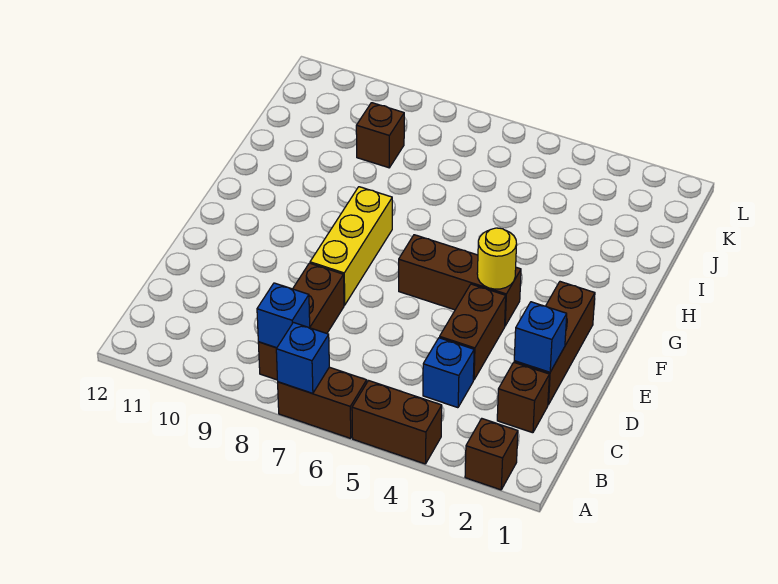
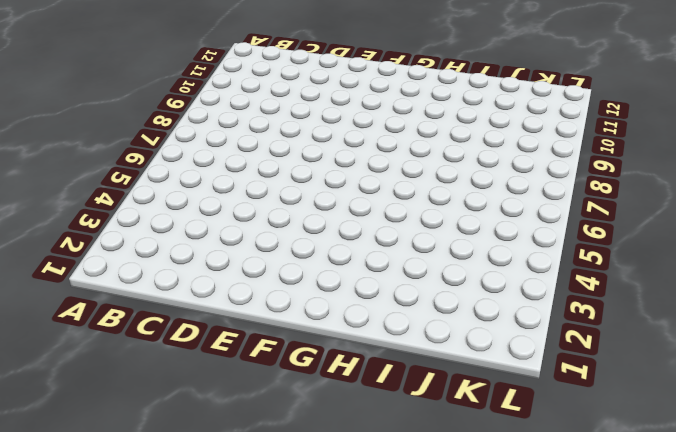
none -> brown 1x1 brick [465,419,518,490]
none -> brown 1x2 brick [352,381,442,464]
none -> brown 1x2 brick [278,367,367,438]

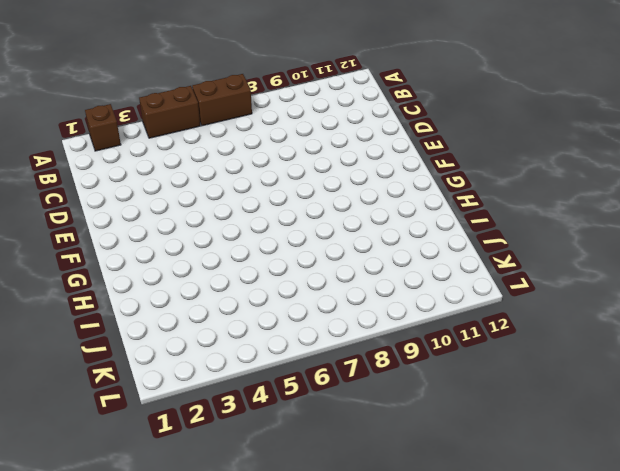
none -> brown 1x3 brick [258,263,344,380]
none -> brown 1x1 brick [497,363,549,433]
none -> blue 1x1 brick [423,338,474,408]

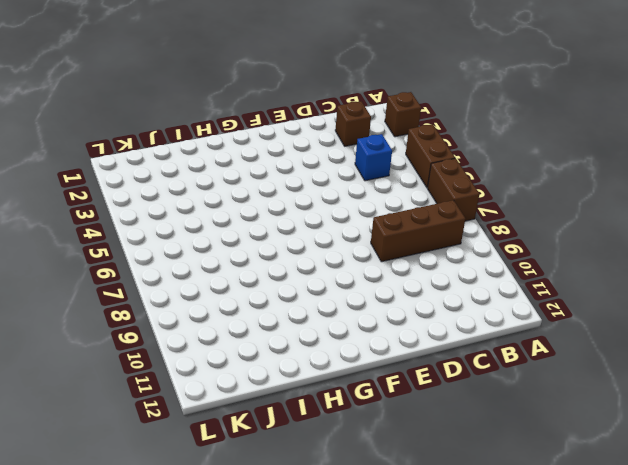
none -> brown 1x3 brick [514,282,595,405]
none -> brown 1x2 brick [440,284,506,380]
none -> yellow 1x3 brick [310,187,392,305]

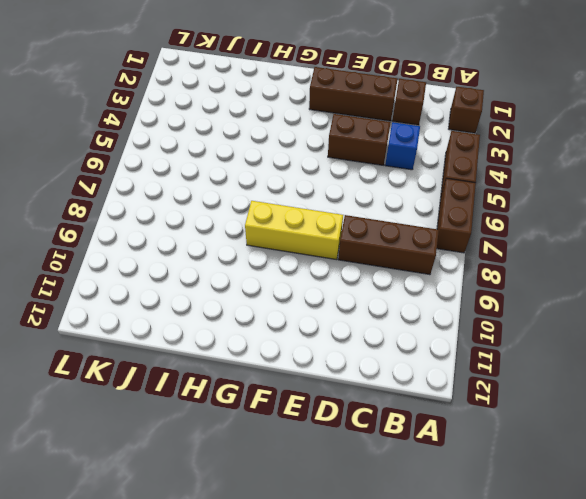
none -> brown 1x3 brick [399,235,521,326]
none -> brown 1x1 brick [356,103,404,168]
none -> blue 1x1 brick [276,322,329,394]

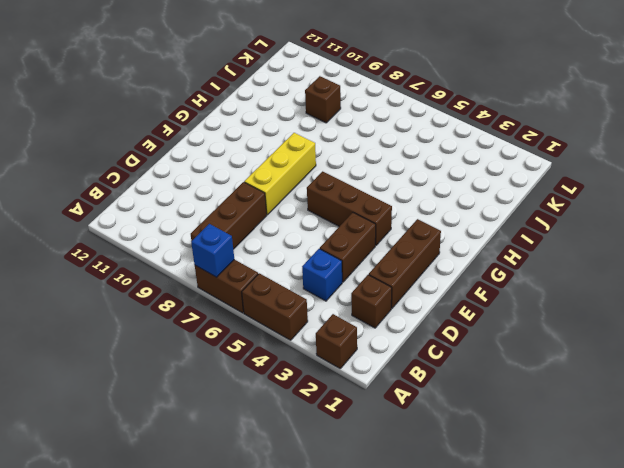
none -> blue 1x1 brick [257,283,310,348]
none -> blue 1x1 brick [514,302,567,372]
none -> yellow 1x1 round brick [477,228,517,289]

